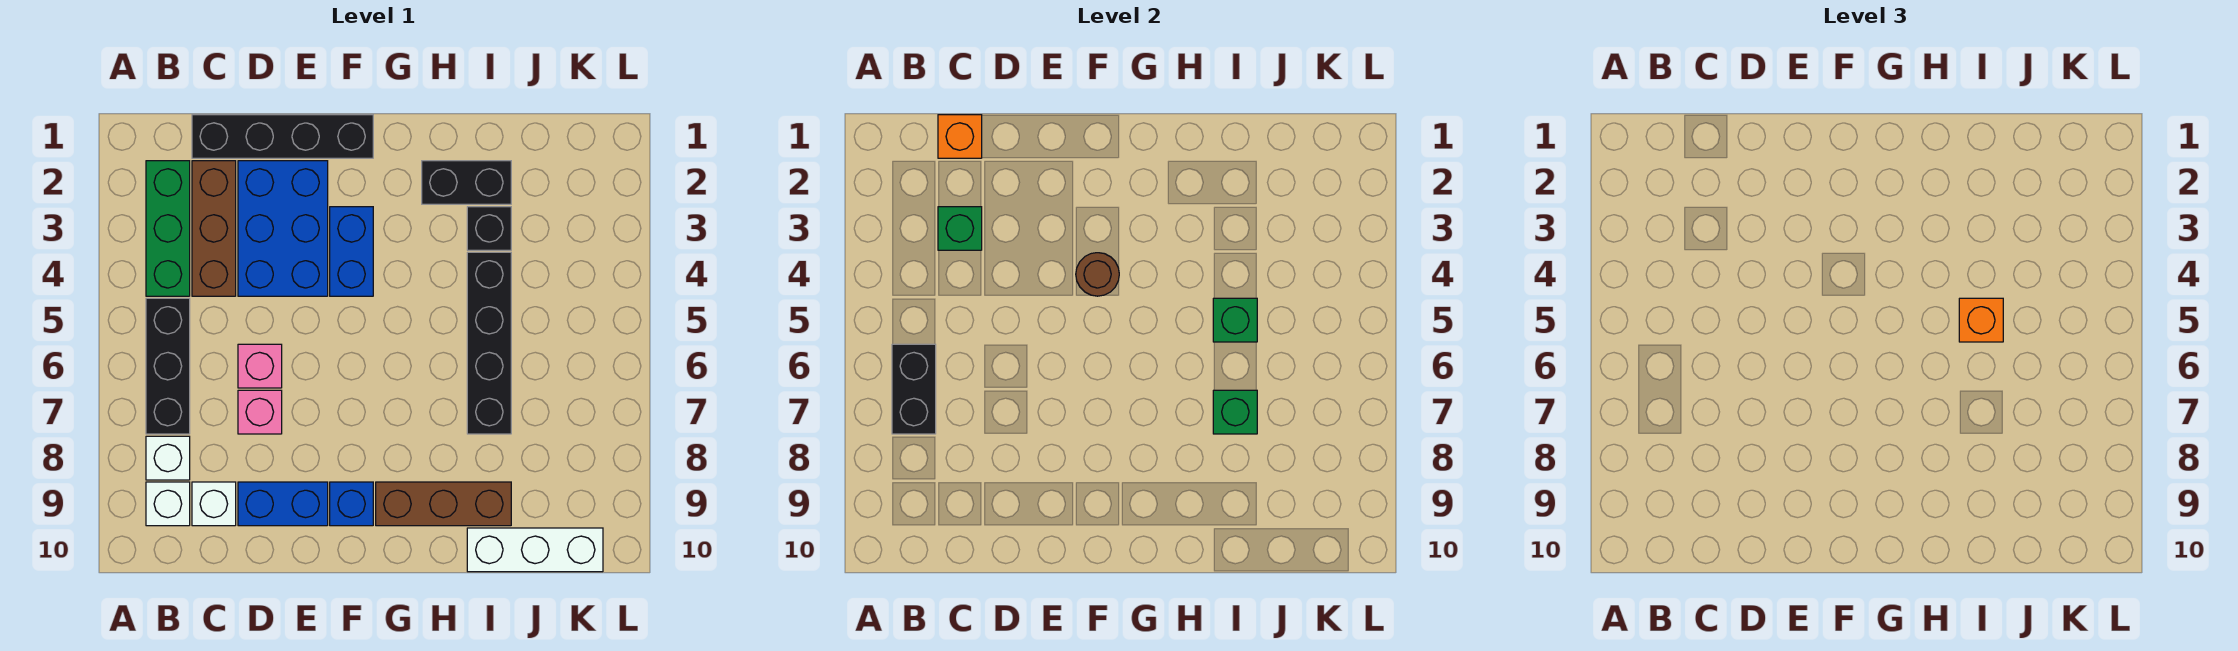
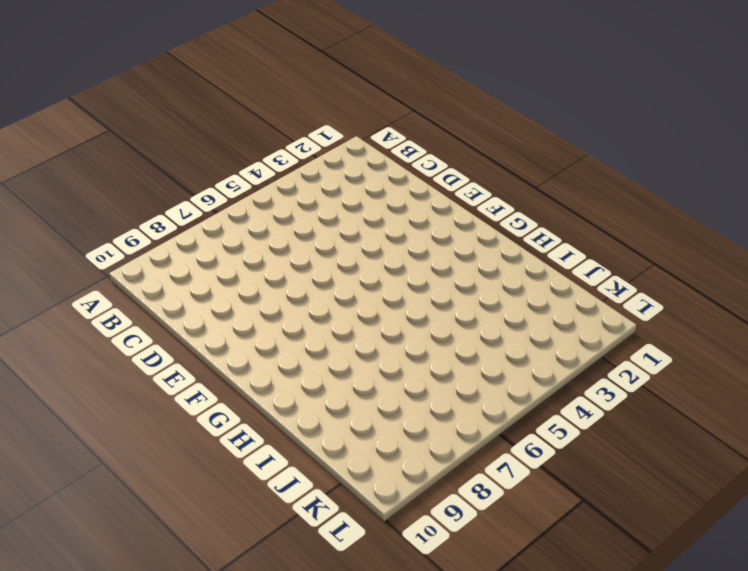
none -> green 1x3 brick [146,161,190,296]
none -> black 1x3 brick [146,298,190,434]
none -> white 1x1 brick [146,436,190,480]

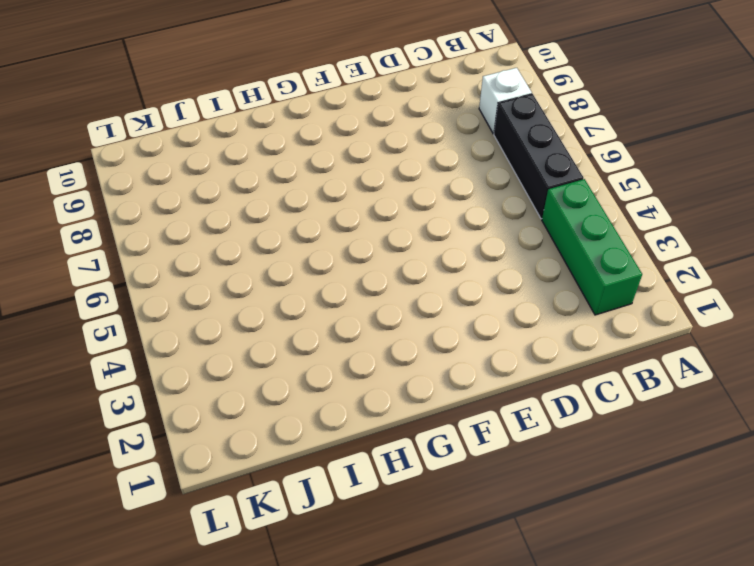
none -> white 1x1 brick [146,482,190,526]
none -> black 1x4 brick [192,115,373,158]
none -> brown 1x3 brick [192,161,236,296]

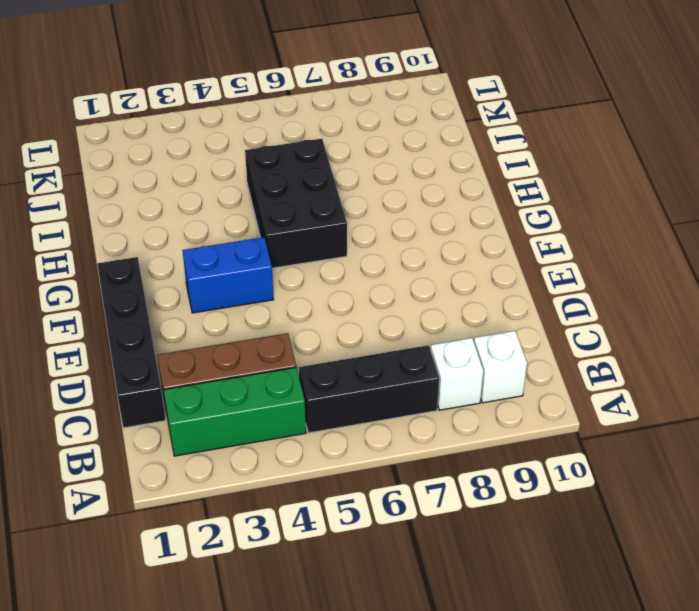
black 2x3 brick [245,139,347,268] -> black 1x4 brick [467,252,511,434]
none -> white 1x1 brick [192,482,236,526]
none -> blue 2x3 brick [238,161,328,296]
none -> pink 1x1 brick [238,344,282,388]

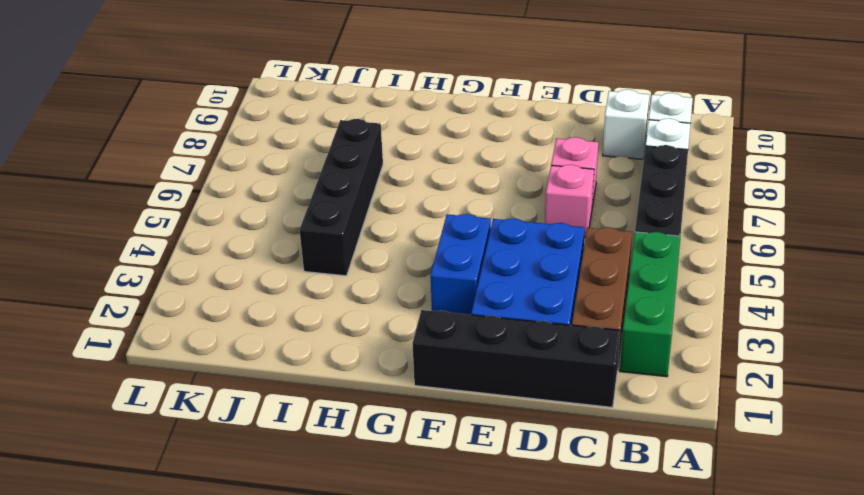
none -> blue 1x2 brick [238,482,328,526]
none -> blue 1x1 brick [330,482,373,526]
none -> brown 1x3 brick [376,482,511,526]

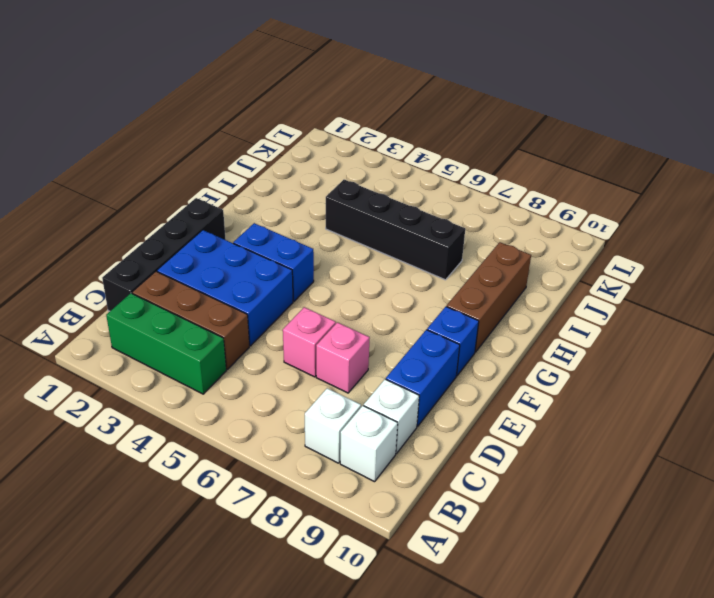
none -> black 1x3 brick [146,298,190,434]
none -> black 1x2 brick [422,161,511,204]
none -> black 1x1 brick [467,207,511,250]

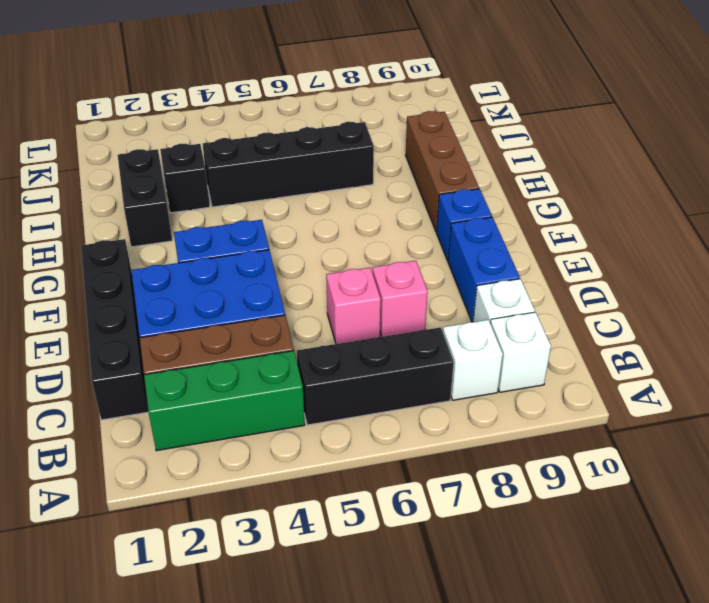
none -> white 1x3 brick [467,528,603,572]
none -> black 1x2 brick [892,344,936,434]
none -> orange 1x1 brick [938,115,982,158]

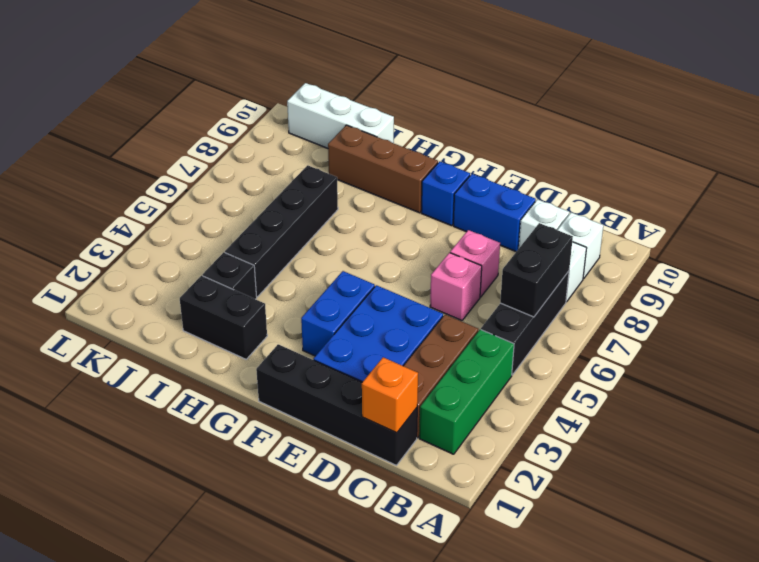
none -> green 1x1 brick [938,207,982,250]
none -> brown 1x1 round brick [1076,253,1119,296]
none -> green 1x1 brick [1213,298,1257,342]

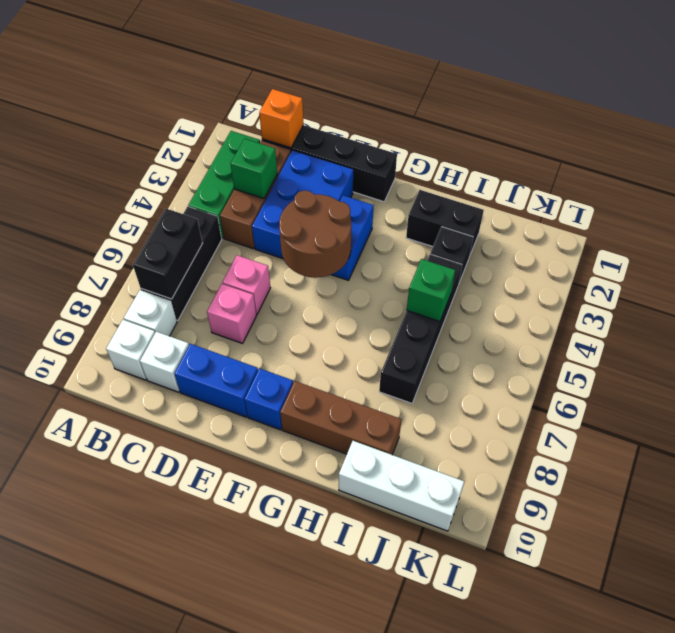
brown 2x2 round brick [279,190,352,278] -> brown 1x1 round brick [1076,253,1119,296]
none -> green 1x1 brick [1213,390,1257,434]
none -> orange 1x1 brick [1959,298,2003,342]

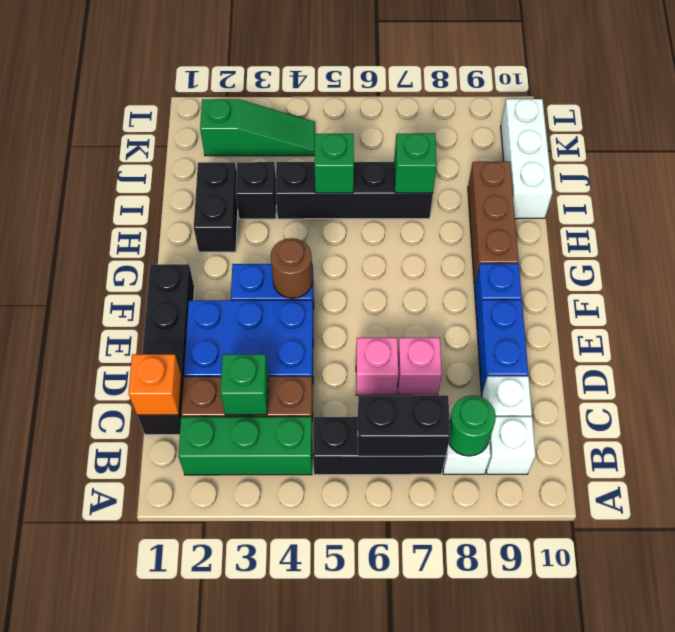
green 1x1 round brick [449,395,496,456] -> none
green 1x3 slope [200,99,315,156] -> none
none -> orange 1x1 brick [1959,298,2003,342]

